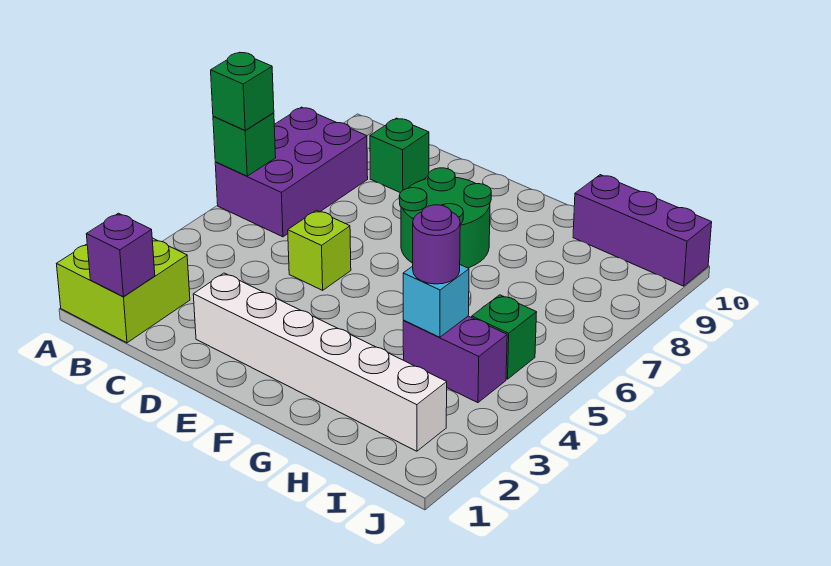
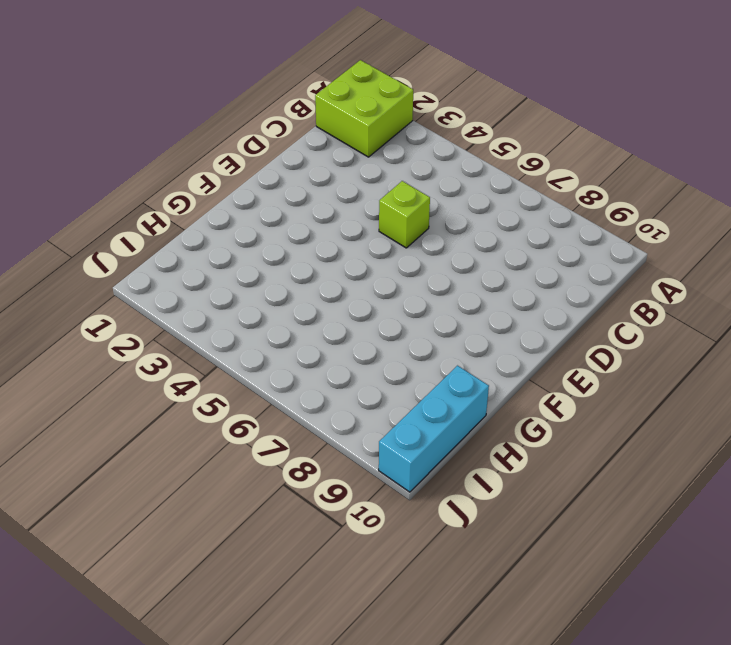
cyan 1x3 brick [379,366,489,492] -> purple 1x3 brick [573,175,712,286]
none -> purple 2x3 brick [215,107,368,237]
none -> green 1x1 brick [370,118,429,193]
none -> white 1x6 brick [193,273,447,451]

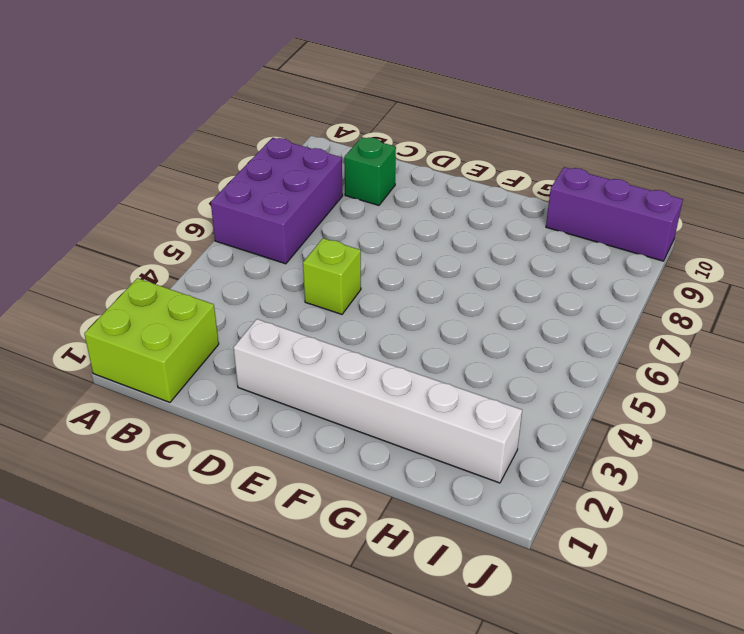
none -> green 2x2 round brick [399,168,491,268]
none -> purple 1x2 brick [403,316,507,403]
none -> green 1x1 brick [472,295,537,379]

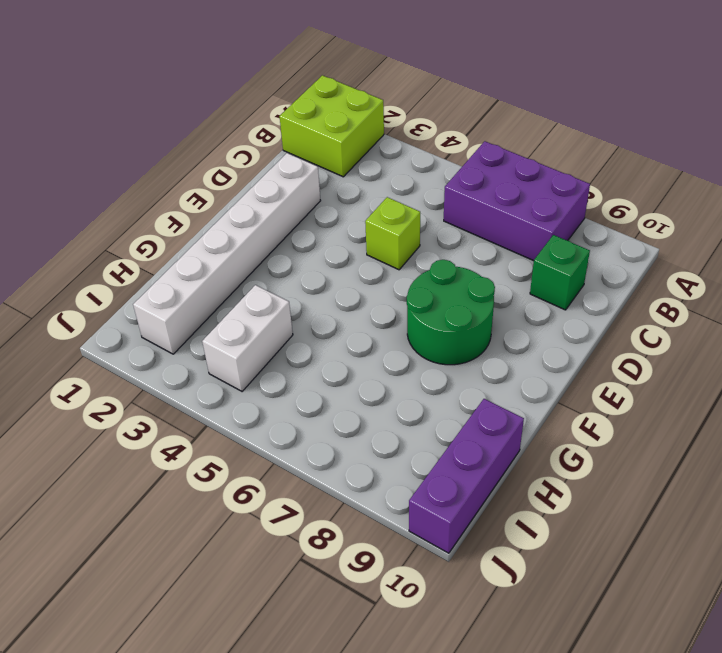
white 1x2 brick [202,285,293,391] -> purple 1x2 brick [403,316,507,403]
none -> green 1x1 brick [472,295,537,379]
none -> green 1x1 brick [213,113,276,176]
none -> purple 1x1 brick [86,213,155,297]

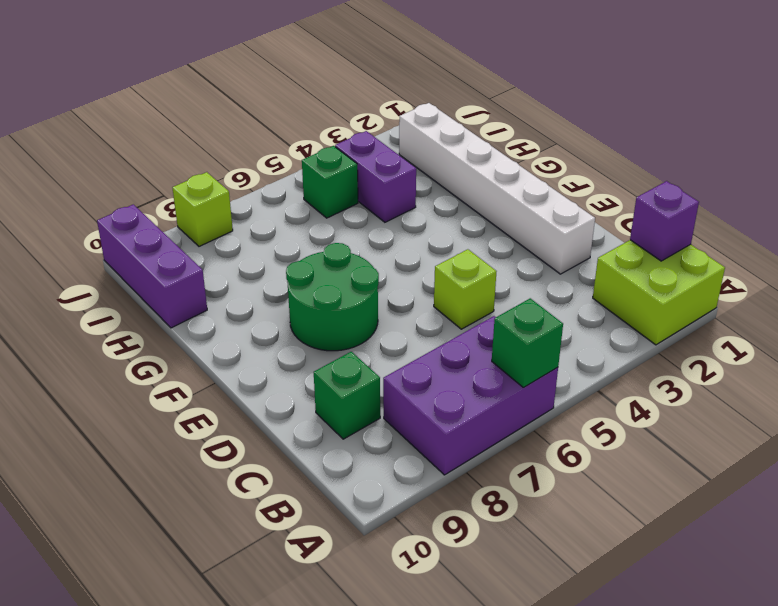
lime 1x1 brick [172,172,233,246] -> none
none -> cyan 1x1 brick [403,265,469,337]
none -> green 1x1 brick [211,53,274,130]
none -> purple 1x1 round brick [413,205,460,284]

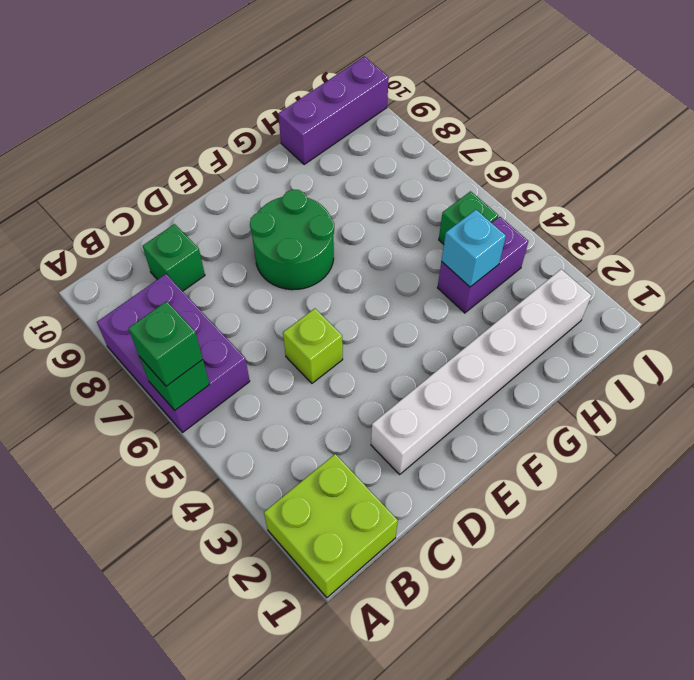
none -> purple 1x1 brick [86,213,155,297]
none -> purple 1x1 round brick [413,205,460,284]

